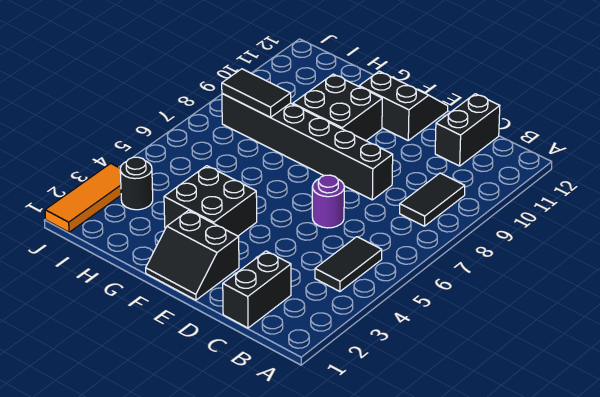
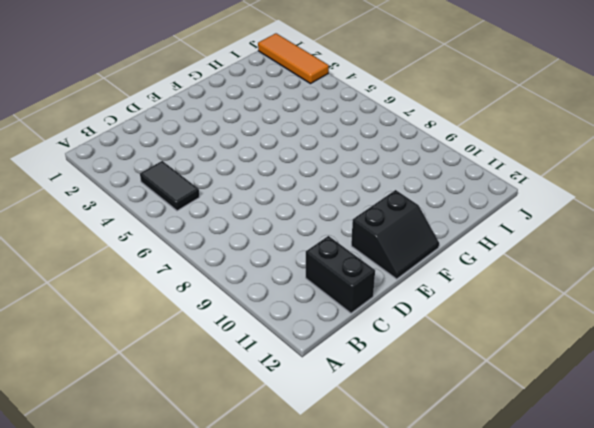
none -> black 1x2 tile [400,173,465,226]
none -> black 1x2 brick [223,251,291,328]
none -> purple 1x1 round brick [312,175,344,228]

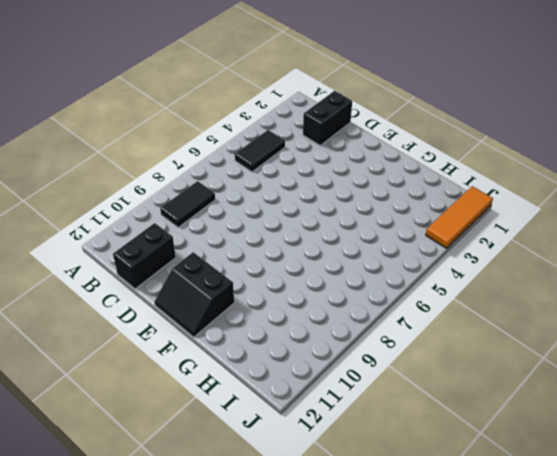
none -> purple 1x1 round brick [312,175,344,228]
none -> black 1x6 brick [222,94,393,200]
none -> black 2x2 slope [146,211,239,300]

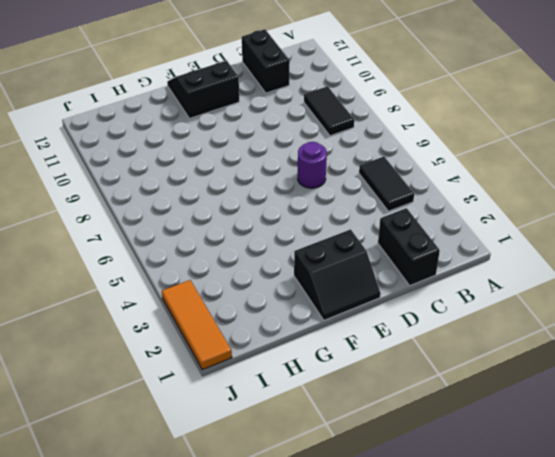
none -> black 1x6 brick [222,94,393,200]
none -> black 2x2 brick [164,166,257,236]
none -> black 2x2 brick [293,74,382,141]

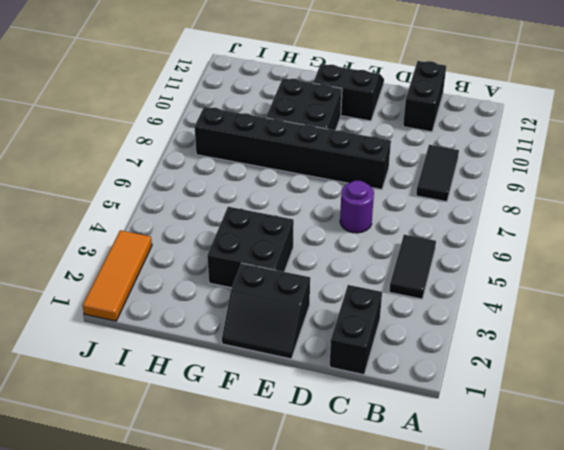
none -> black 1x1 round brick [120,157,153,210]
none -> black 1x2 tile [222,69,291,117]

